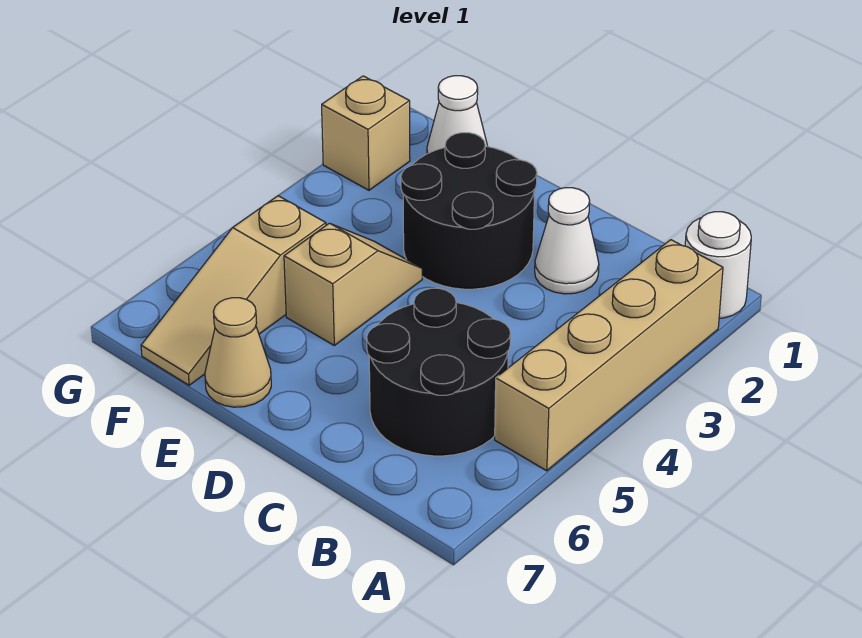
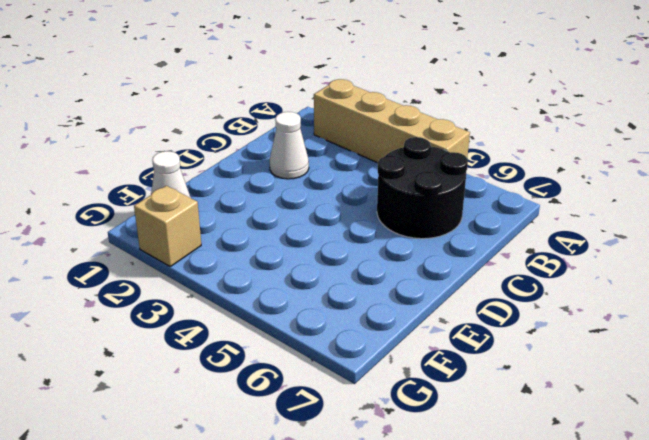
none -> white 1x1 round brick [685,212,751,318]
none -> black 2x2 round brick [401,133,537,289]

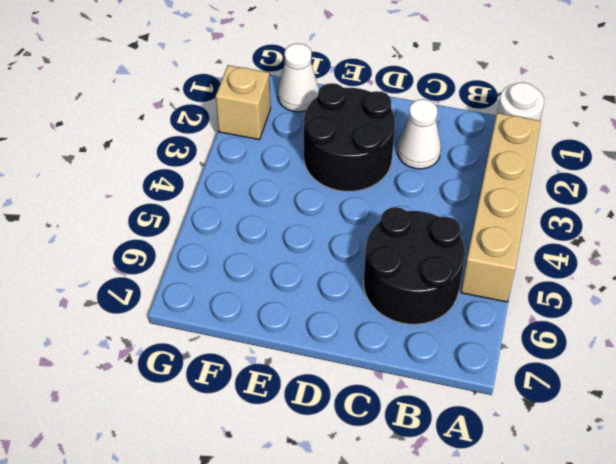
none -> tan 1x2 slope [284,223,422,345]
none -> tan 1x1 cone [205,298,271,407]

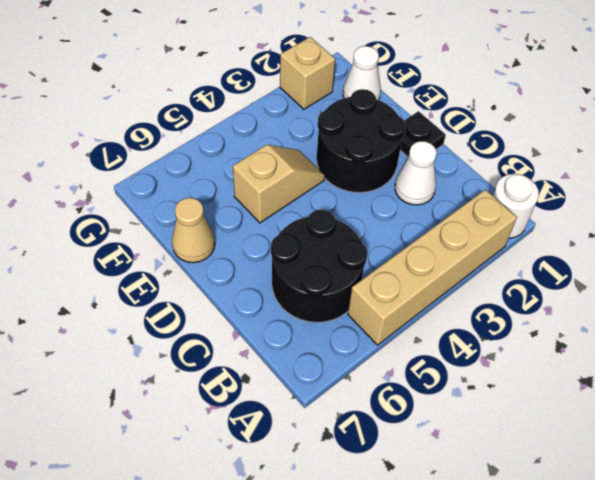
black 1x1 plate [400,111,446,157] -> none
none -> tan 1x3 slope [141,196,326,385]

